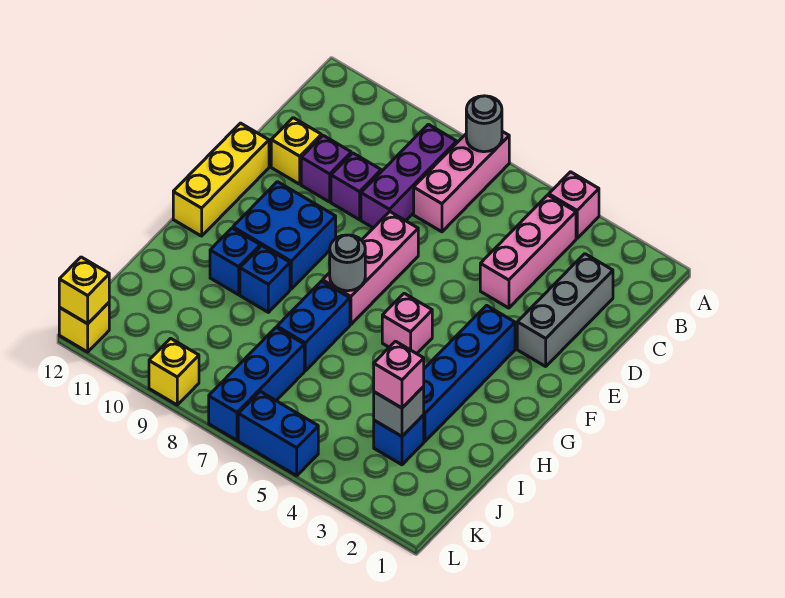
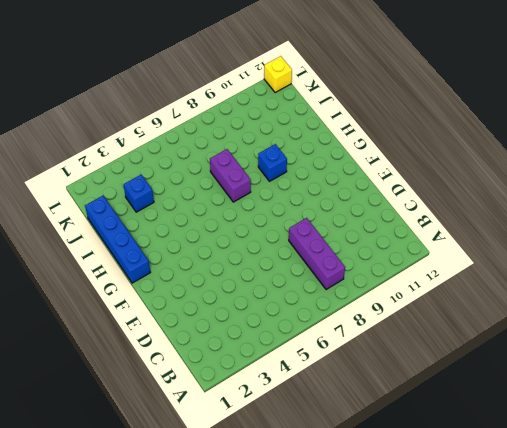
blue 1x4 brick [85,196,150,283] -> blue 1x4 brick moved to [423,305,515,442]
purple 1x2 brick [210,149,251,202] -> blue 1x2 brick [277,281,350,371]
none -> pink 1x1 brick [549,172,599,238]
none -> pink 1x3 brick [414,131,509,232]
none -> pink 1x3 brick [480,195,576,308]

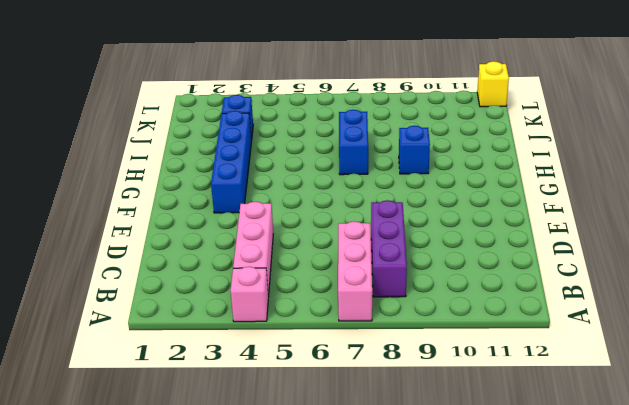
none -> grey 1x3 brick [517,254,613,366]
none -> purple 1x1 brick [331,153,381,220]
none -> purple 1x1 brick [301,136,351,202]

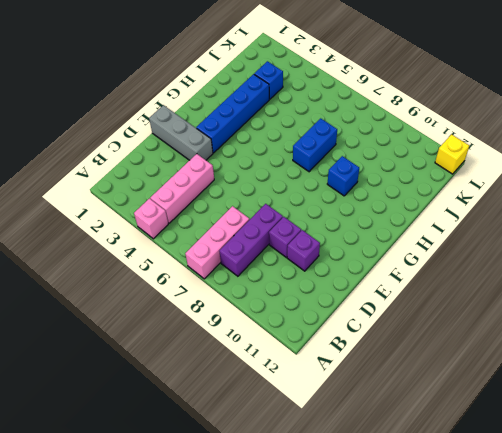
grey 1x3 brick [149,105,213,160] -> grey 1x3 brick turned to [517,254,613,366]
none -> yellow 1x1 brick [271,118,321,184]
none -> pink 1x3 brick [323,212,418,324]
none -> yellow 1x3 brick [173,123,269,236]

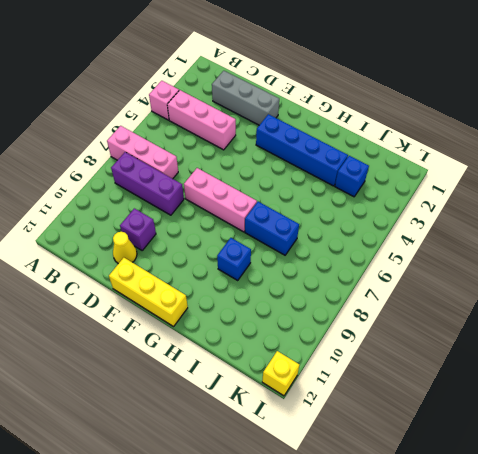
yellow 1x1 cone [113,232,137,264] -> yellow 1x1 brick [271,118,321,184]
none -> purple 1x1 brick [331,153,381,220]
none -> blue 2x2 brick [233,182,336,289]
none -> pink 1x1 brick [382,293,432,354]

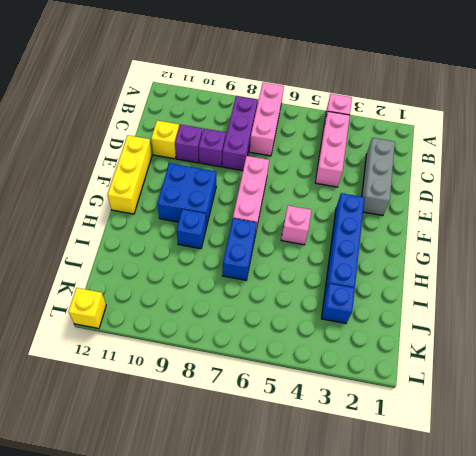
none -> blue 1x1 brick [210,228,260,295]
none -> blue 1x3 brick [209,328,304,440]
none -> blue 1x2 brick [238,391,318,476]

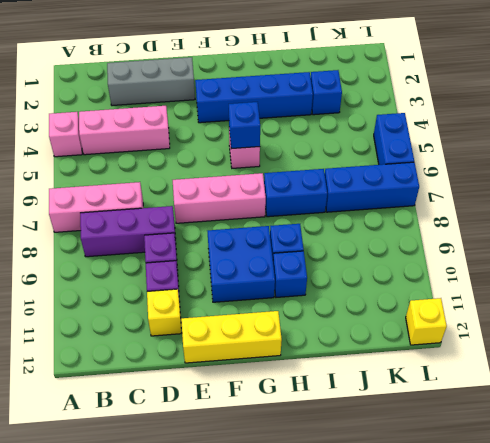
blue 1x1 brick [229,102,260,149] -> none
none -> yellow 1x1 brick [149,338,199,405]
none -> grey 1x1 round brick [466,96,502,152]
none -> grey 1x1 round brick [329,235,365,291]

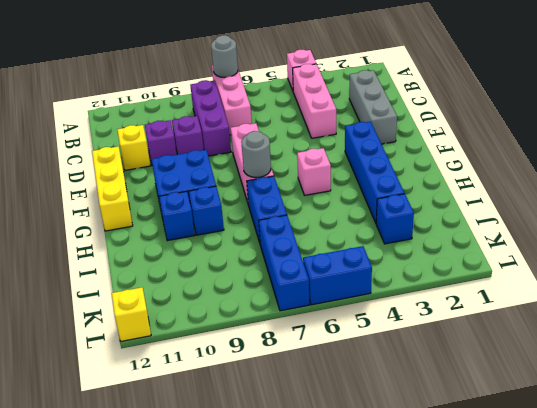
none -> yellow 1x1 brick [149,338,199,405]
none -> grey 1x1 brick [374,387,424,436]
none -> yellow 1x1 brick [59,257,109,324]

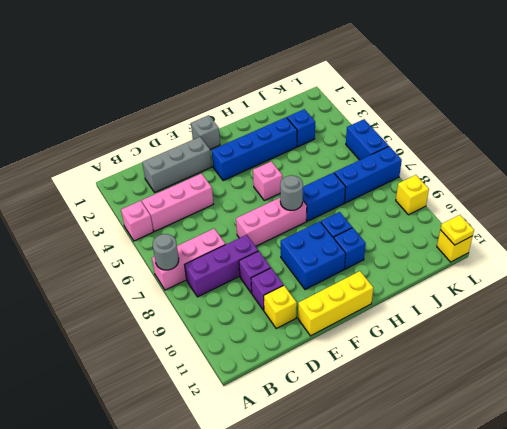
grey 1x1 brick [191,115,220,150] -> grey 1x1 brick moved to [374,387,424,436]
yellow 1x1 plate [440,215,474,245] -> yellow 1x1 brick [59,257,109,324]
none -> pink 1x1 brick [374,341,424,408]

